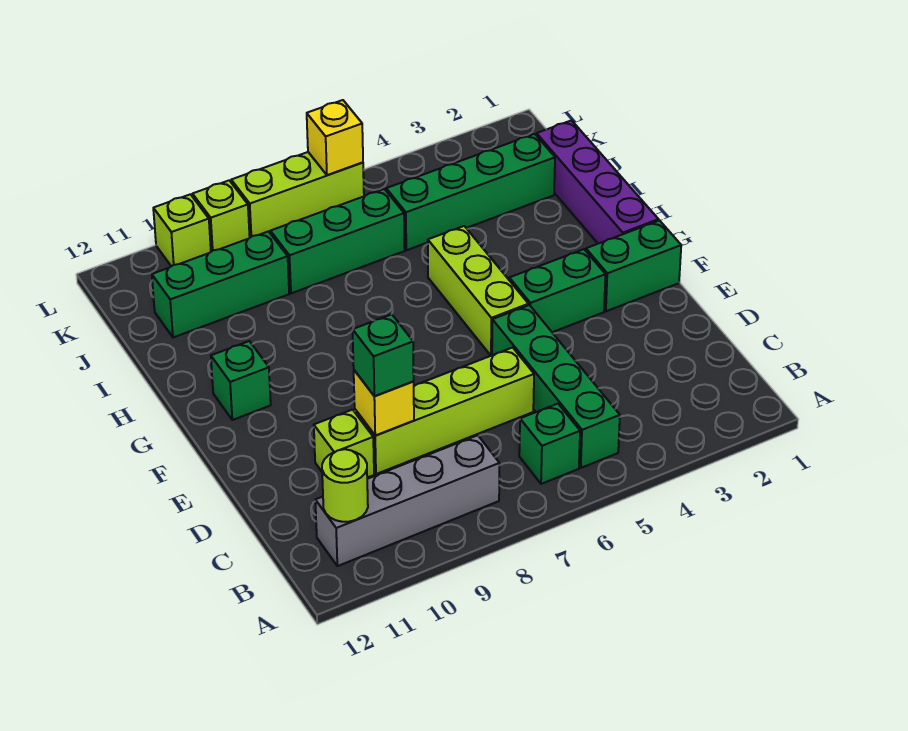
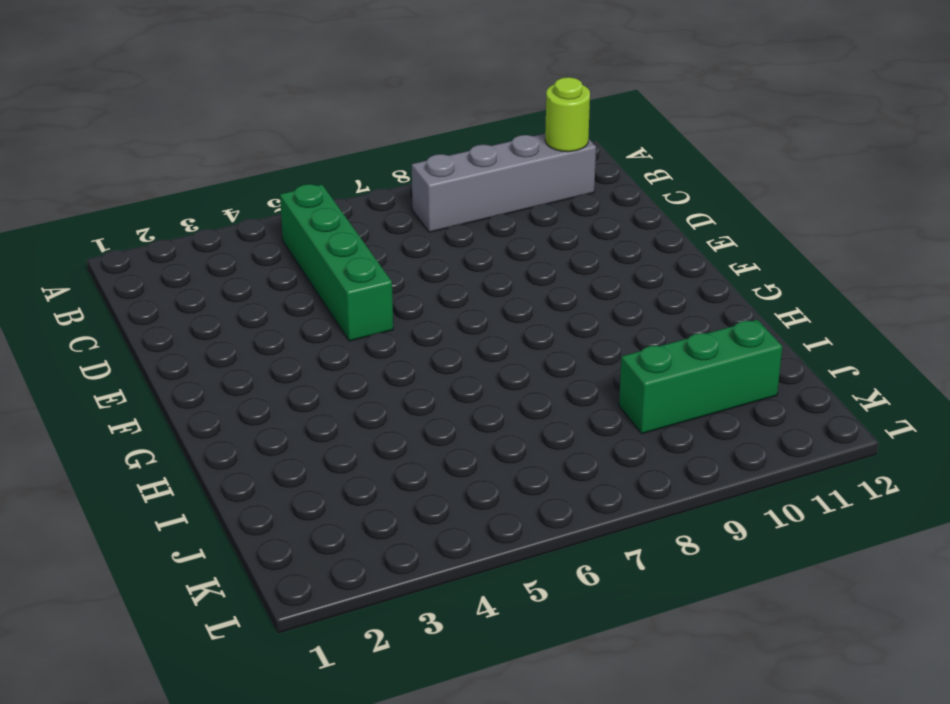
none -> green 1x1 brick [519,404,580,484]
none -> lime 1x4 brick [354,348,534,474]
none -> lime 1x1 brick [314,410,374,478]

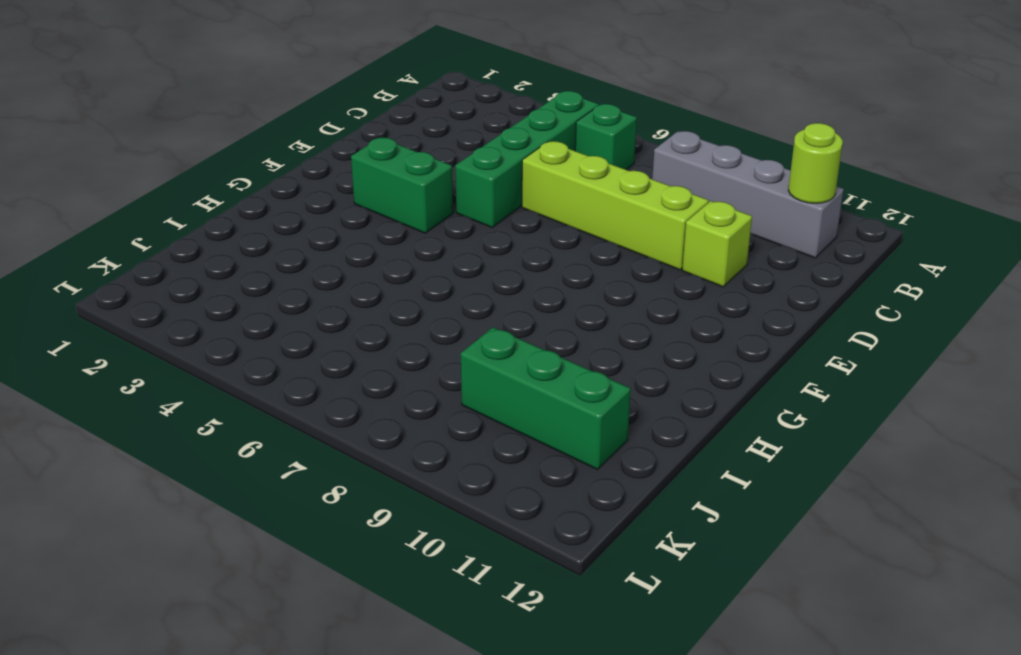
none -> green 1x2 brick [586,221,681,311]
none -> lime 1x3 brick [428,226,528,356]
none -> purple 1x4 brick [536,120,658,244]

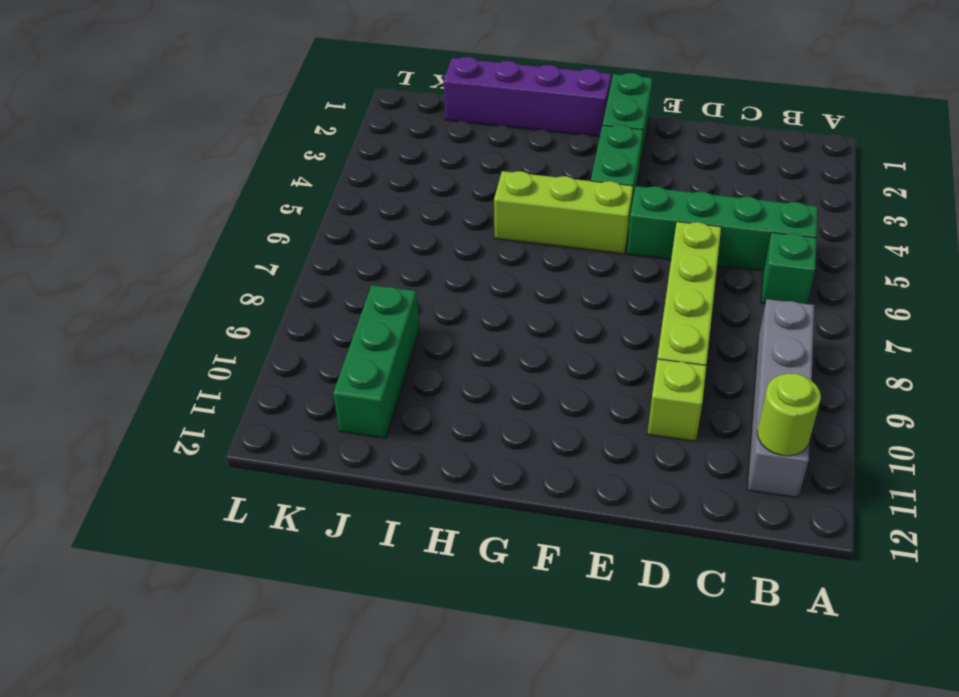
none -> green 1x1 brick [211,341,271,420]
none -> green 1x4 brick [386,134,555,250]
none -> green 1x3 brick [270,189,405,293]

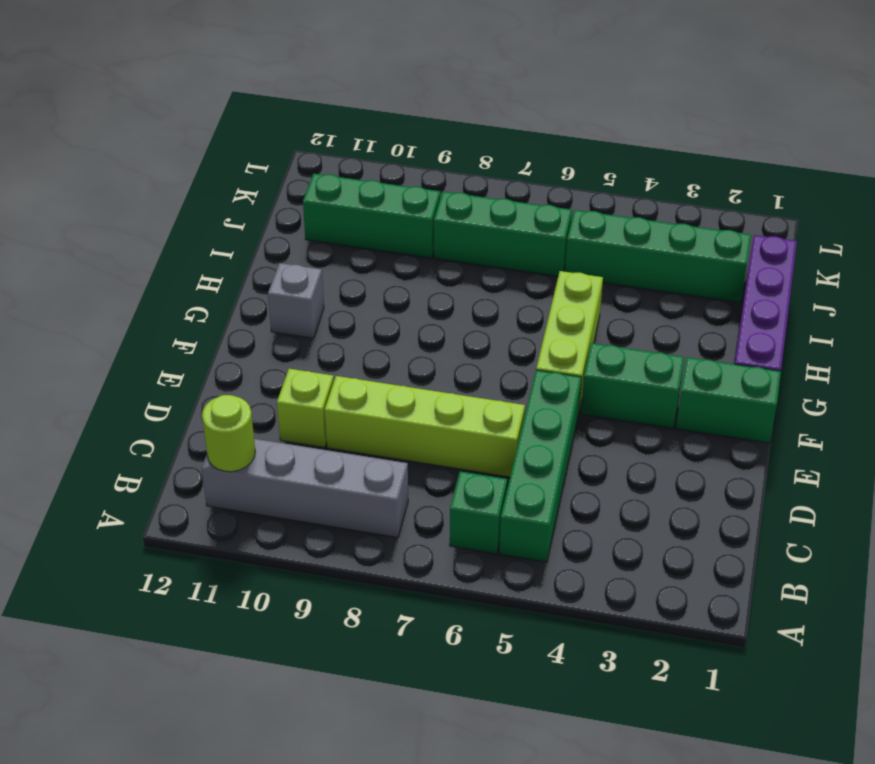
grey 1x1 brick [268,263,324,338] -> green 1x1 brick [211,341,271,420]
none -> lime 1x3 brick [231,152,364,237]
none -> lime 1x1 brick [192,180,250,252]
none -> lime 1x1 brick [153,194,211,266]

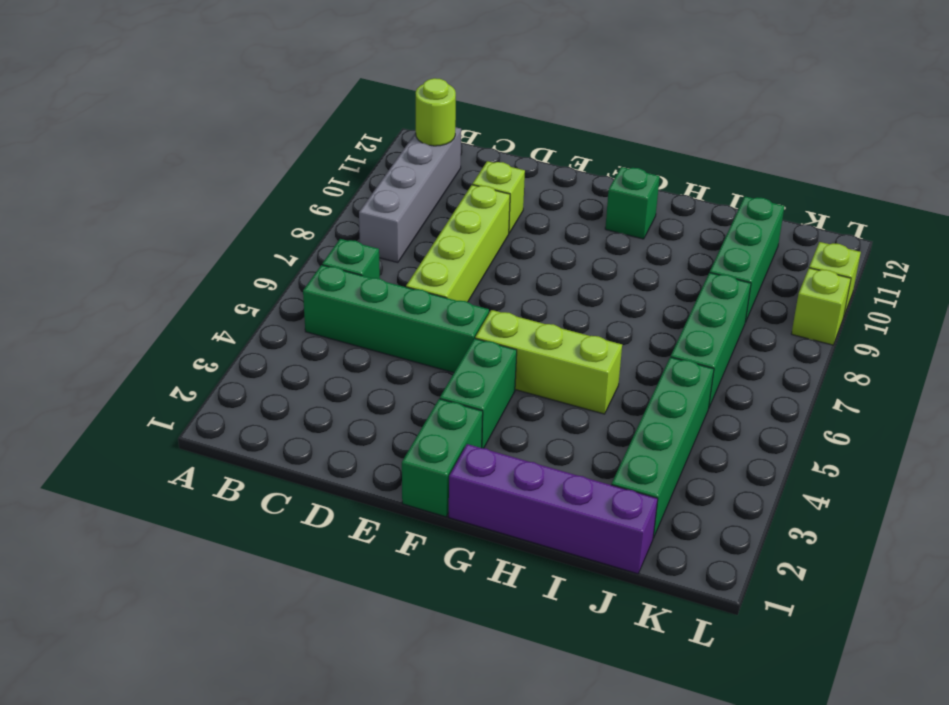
none -> lime 1x3 brick [231,152,364,237]
none -> yellow 1x1 brick [354,370,414,435]
none -> yellow 1x1 brick [307,100,363,175]

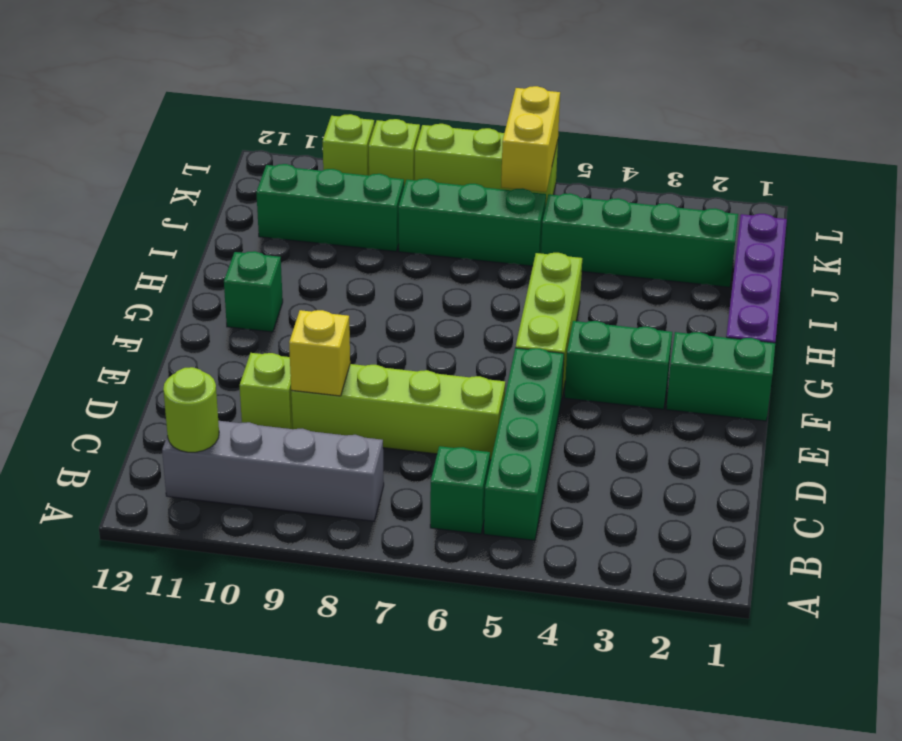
yellow 1x2 brick [501,86,560,192] -> yellow 1x1 brick [307,100,363,175]
none -> green 1x1 brick [353,314,414,396]

